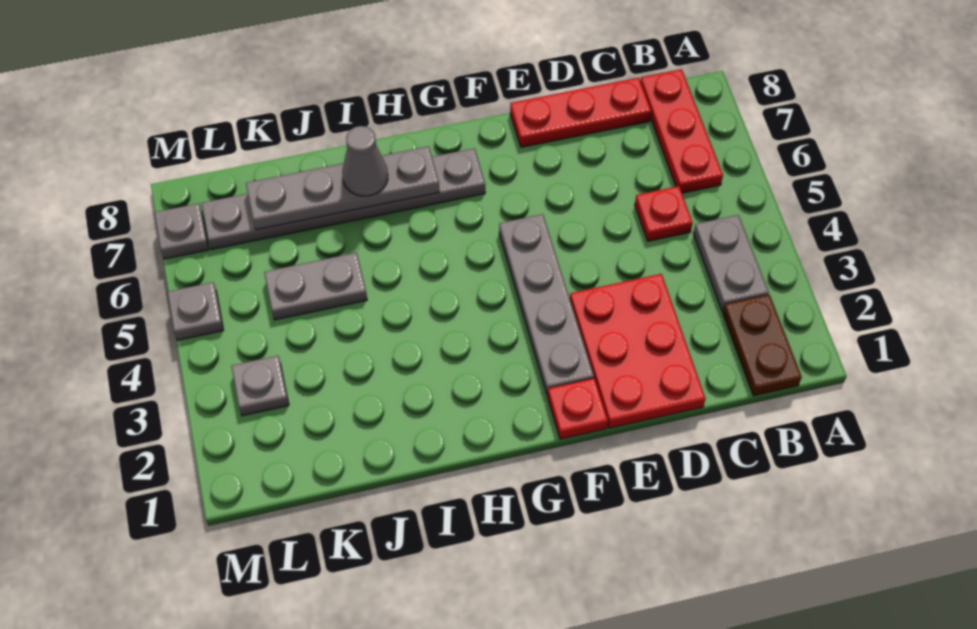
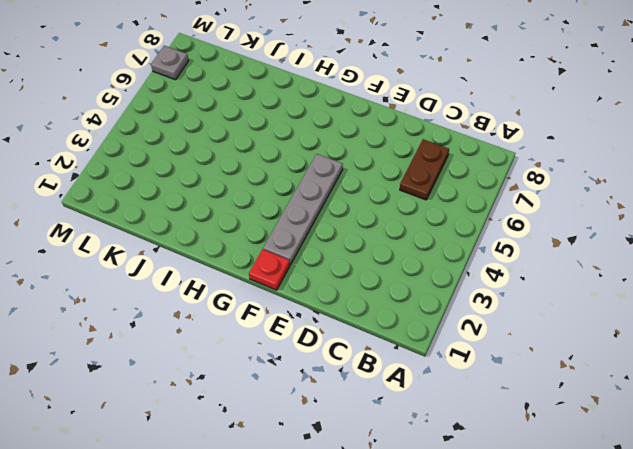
brown 1x2 plate [400,139,449,200] -> brown 1x2 plate moved to [723,295,802,396]
none -> grey 1x2 plate [693,215,769,311]
none -> red 1x3 plate [640,69,723,193]
none -> red 1x1 plate [635,186,693,241]

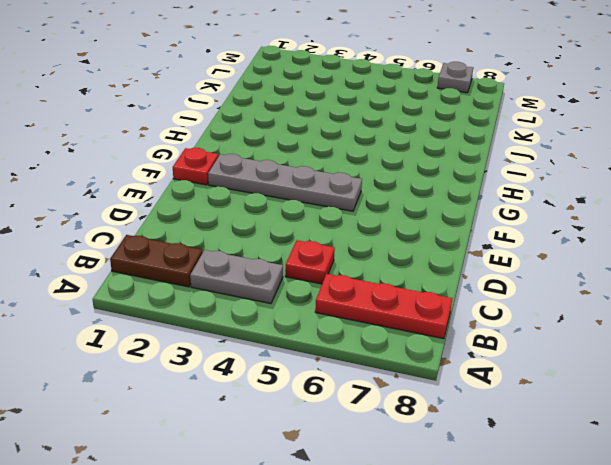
none -> red 1x3 plate [510,78,651,147]
none -> red 2x3 plate [570,274,706,428]
none -> grey 1x6 plate [202,148,485,249]

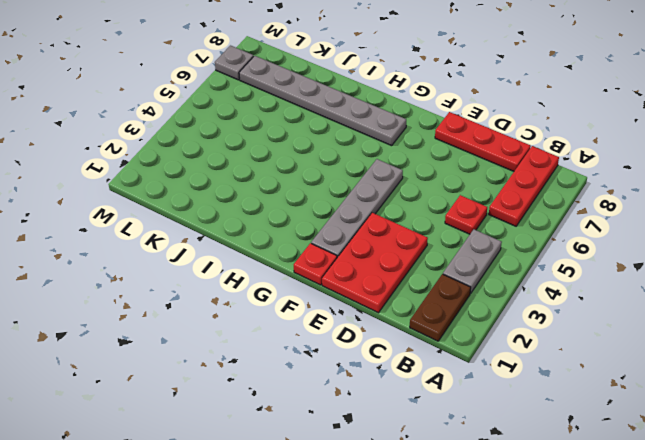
none -> grey 1x2 plate [264,253,367,320]
none -> grey 1x1 plate [231,356,289,416]
none -> grey 1x1 plate [168,282,223,340]

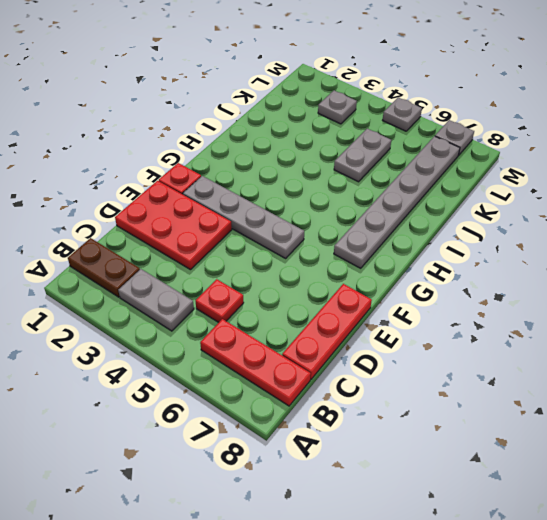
none -> grey 1x4 plate [246,146,439,230]
none -> grey 1x1 cone [342,126,388,196]

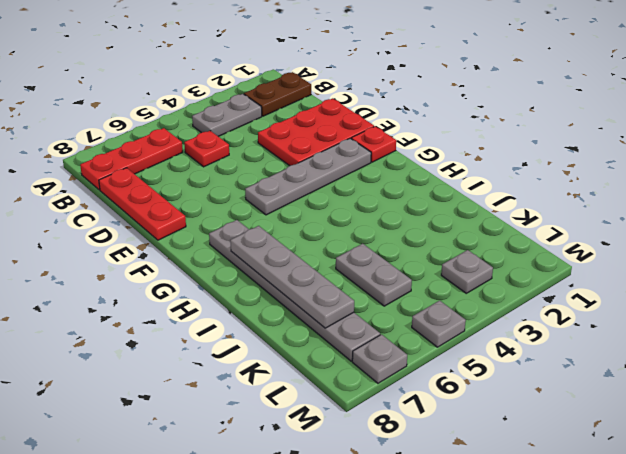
none -> grey 1x1 cone [342,126,388,196]

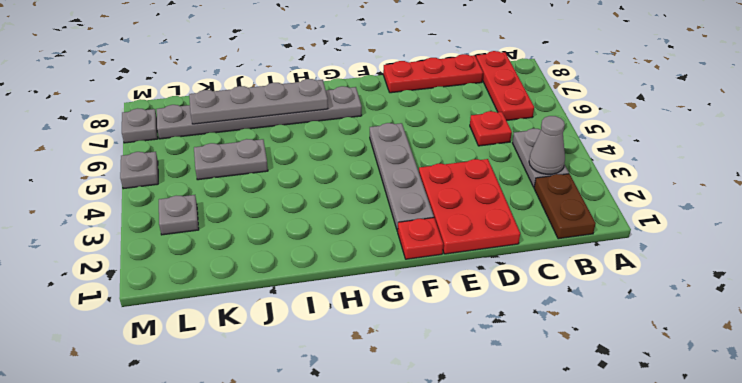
grey 1x1 cone [529,116,565,174] -> grey 1x1 cone moved to [342,126,388,196]

